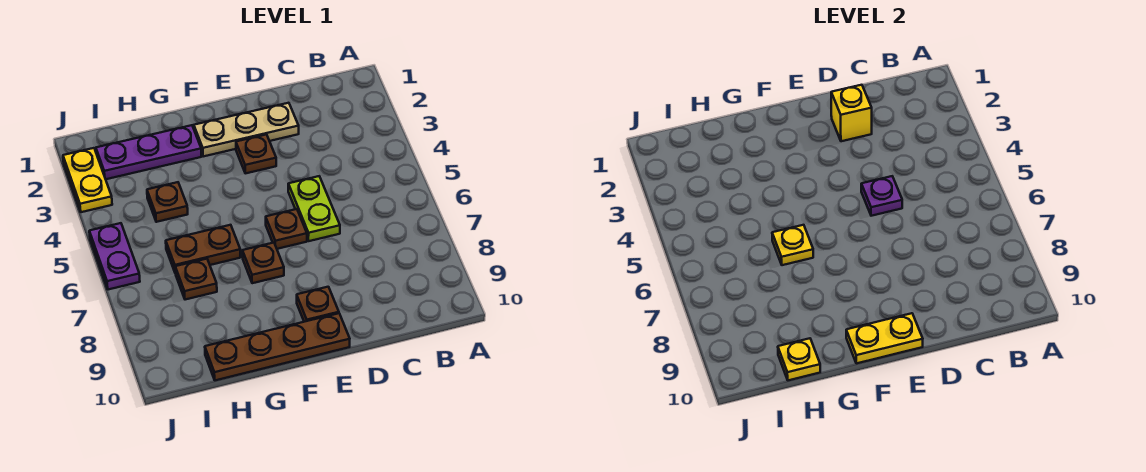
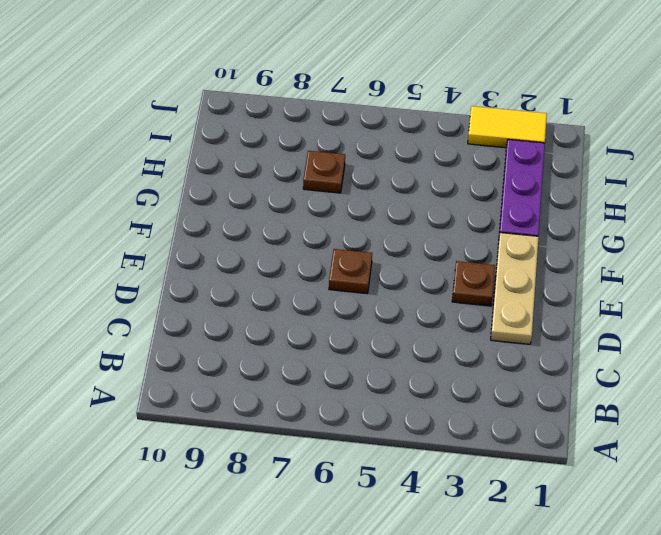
yellow 1x2 tile [468,106,547,148] -> yellow 1x2 plate [63,148,112,212]
none -> lime 1x2 plate [288,176,340,241]
none -> brown 1x1 plate [297,287,339,322]
none -> brown 1x4 plate [205,313,350,380]

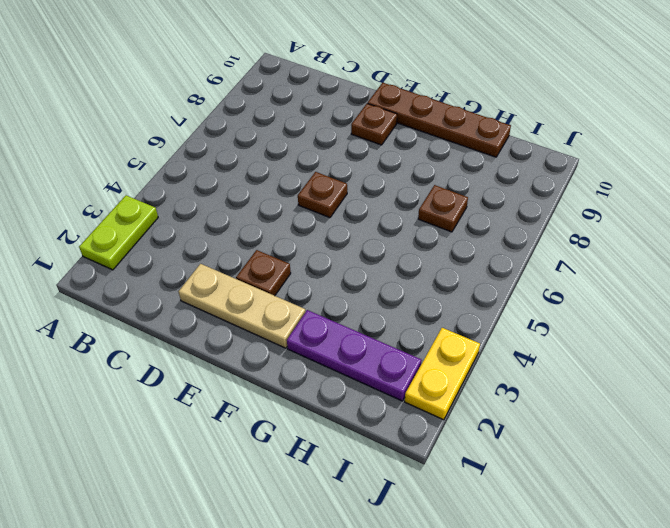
lime 1x2 plate [79,195,158,270] -> lime 1x2 plate moved to [288,176,340,241]
none -> brown 1x1 plate [242,243,284,283]
none -> brown 1x2 plate [166,225,240,273]
none -> brown 1x1 plate [147,182,188,222]

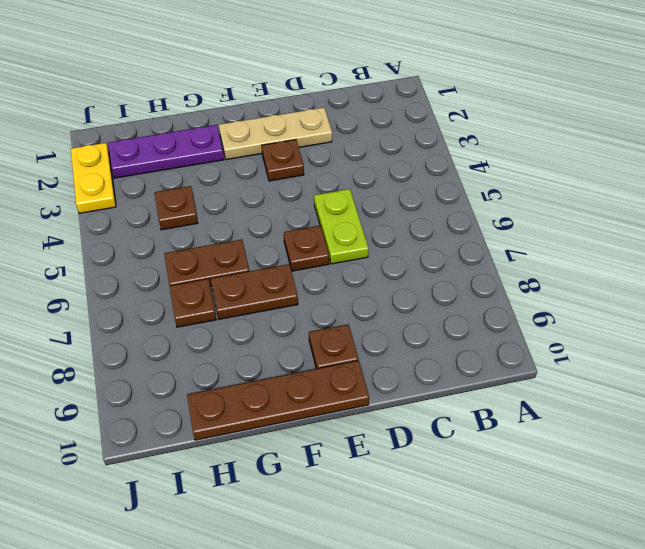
brown 1x2 plate [211,264,298,319] -> brown 1x1 plate [242,243,284,283]
none -> purple 1x2 plate [89,223,140,290]
none -> yellow 1x1 brick [831,85,872,141]
none -> purple 1x1 plate [861,176,902,216]

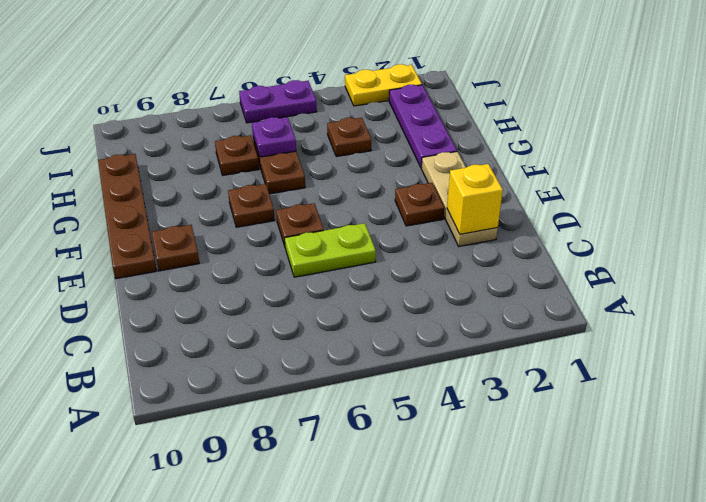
purple 1x1 plate [252,117,296,157] -> purple 1x1 plate moved to [861,176,902,216]
none -> yellow 1x2 plate [846,313,923,363]
none -> yellow 1x1 plate [772,225,813,265]
none -> yellow 1x1 plate [778,338,820,380]

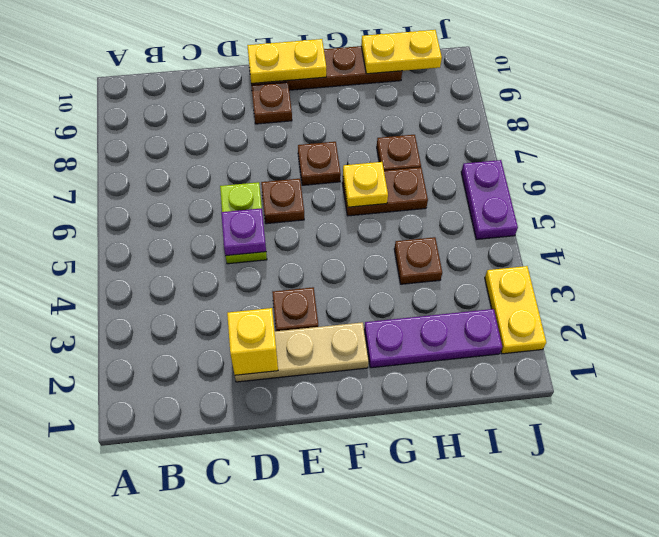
yellow 1x2 plate [361,30,442,74] -> yellow 1x1 plate [778,338,820,380]

